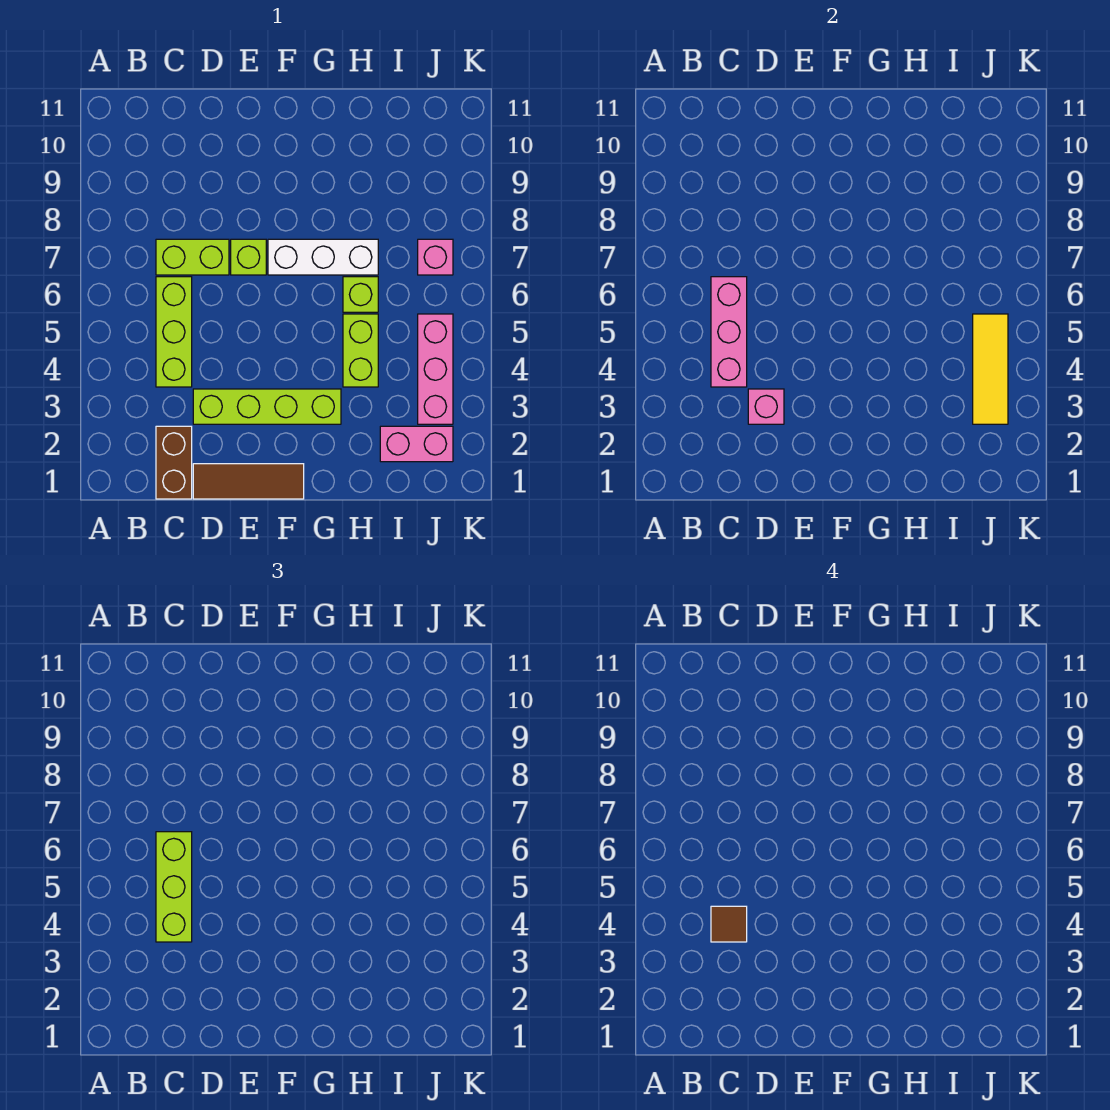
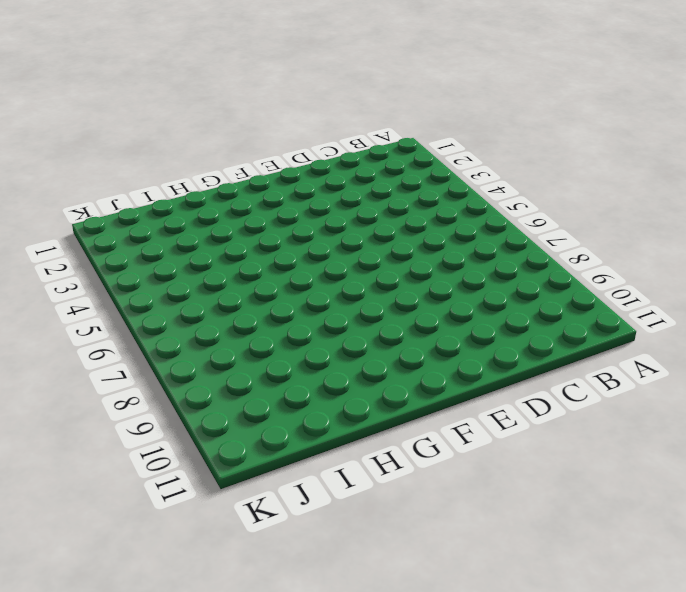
none -> brown 1x2 brick [156,426,192,499]
none -> lime 1x3 brick [156,277,192,387]
none -> lime 1x2 brick [156,239,229,275]

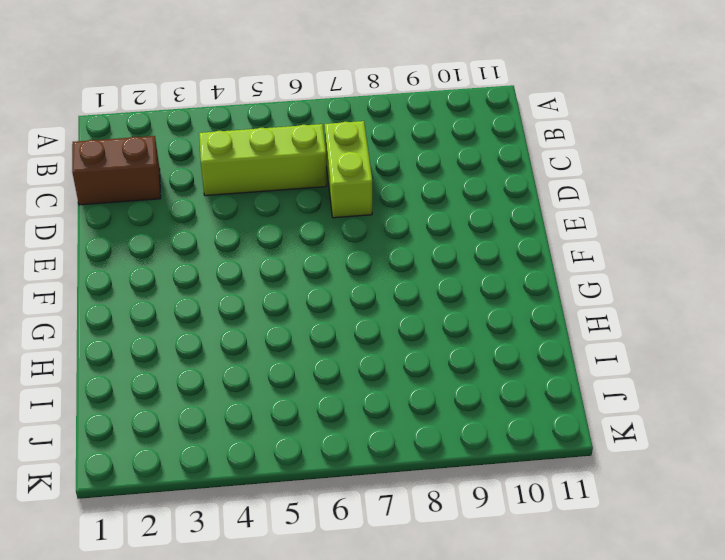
none -> brown 1x3 tile [193,464,304,499]
none -> lime 1x4 brick [193,389,341,424]
none -> lime 1x1 brick [231,239,266,275]

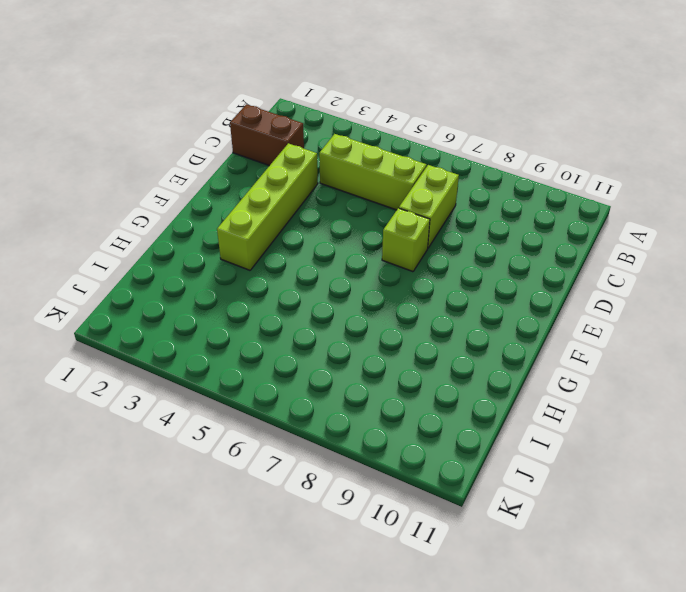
none -> brown 1x3 tile [193,464,304,499]
none -> white 1x3 brick [268,239,378,275]
none -> lime 1x2 brick [343,314,378,387]

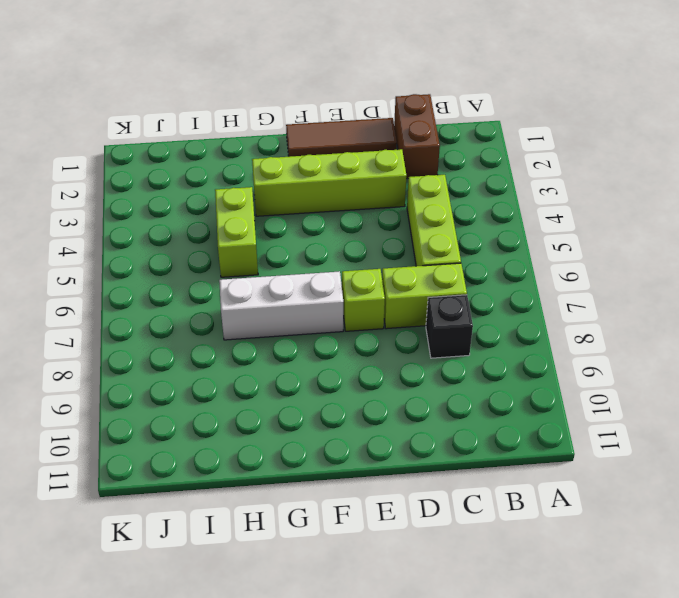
black 1x1 brick [426,295,473,358] -> none
none -> lime 1x1 brick [343,277,378,312]
none -> pink 1x2 brick [380,426,453,462]
none -> pink 1x3 brick [418,314,453,424]

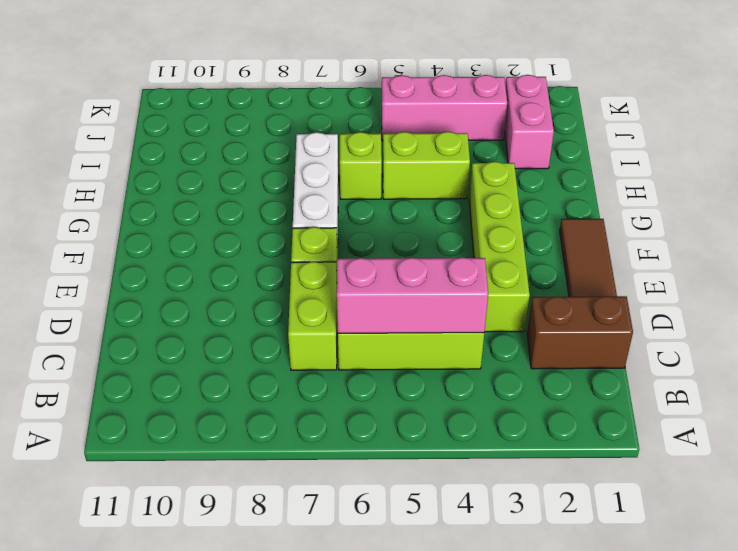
none -> pink 1x1 brick [418,239,453,275]
none -> pink 1x1 brick [748,389,784,424]
none -> yellow 1x3 tile [973,314,1008,424]

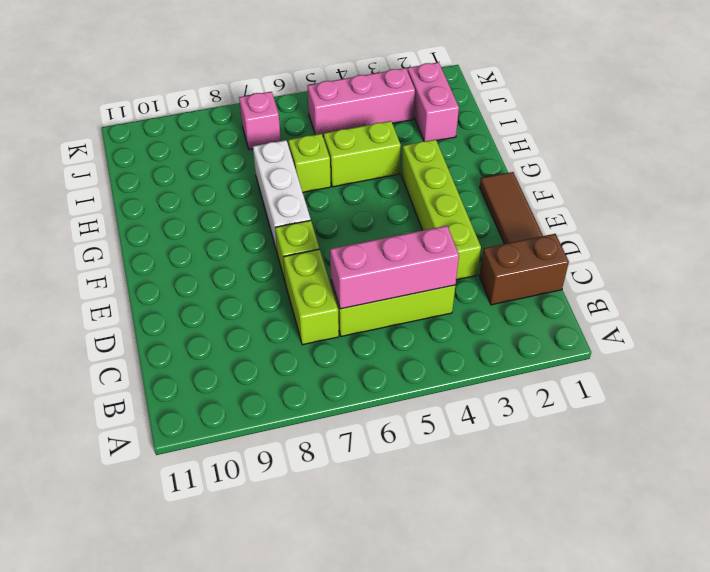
none -> pink 1x1 brick [748,389,784,424]
none -> yellow 1x3 tile [973,314,1008,424]
none -> lime 1x3 brick [156,832,192,942]

